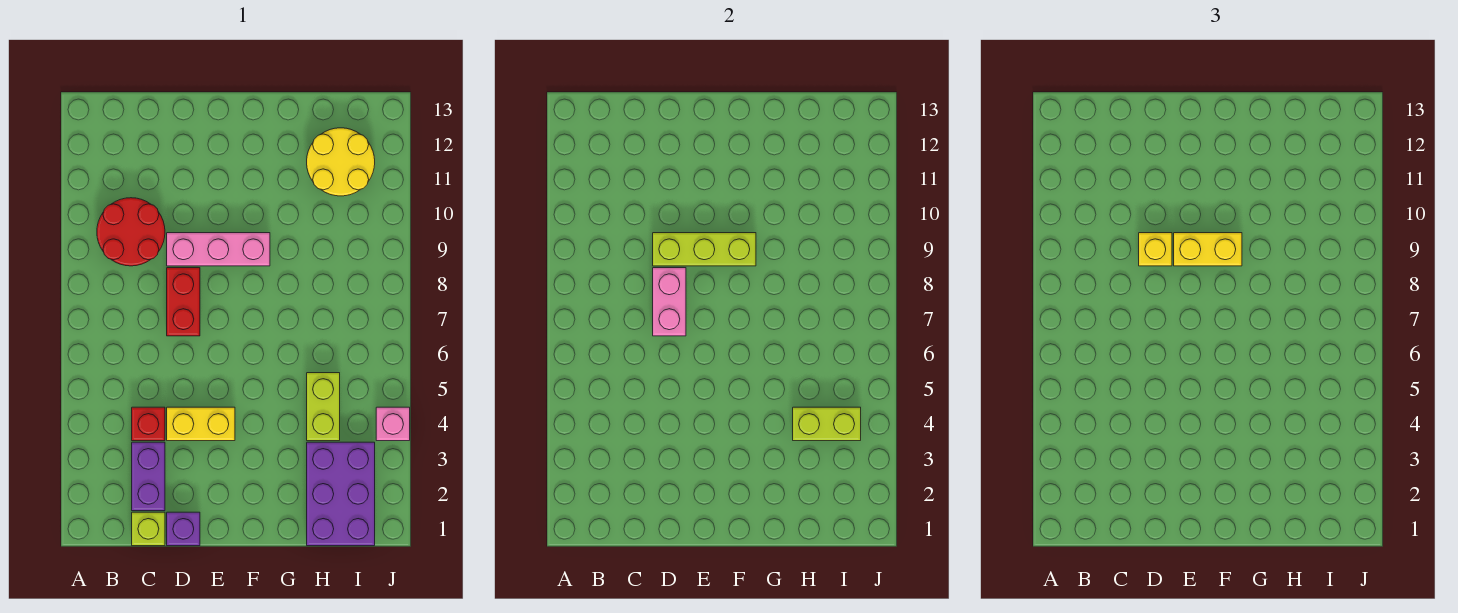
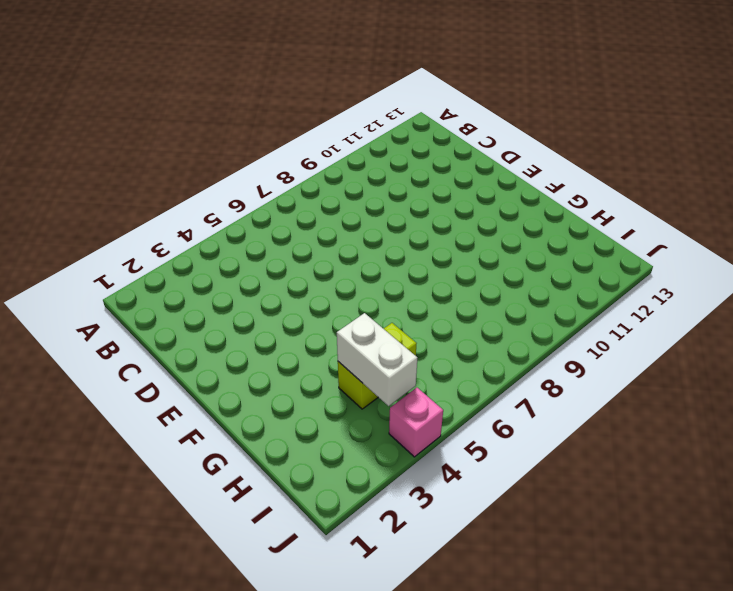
white 1x2 brick [337,313,417,406] -> lime 1x2 brick [793,407,861,441]
none -> red 2x2 round brick [97,198,165,266]
none -> lime 1x1 brick [132,512,165,546]
none -> purple 1x2 brick [132,442,165,511]

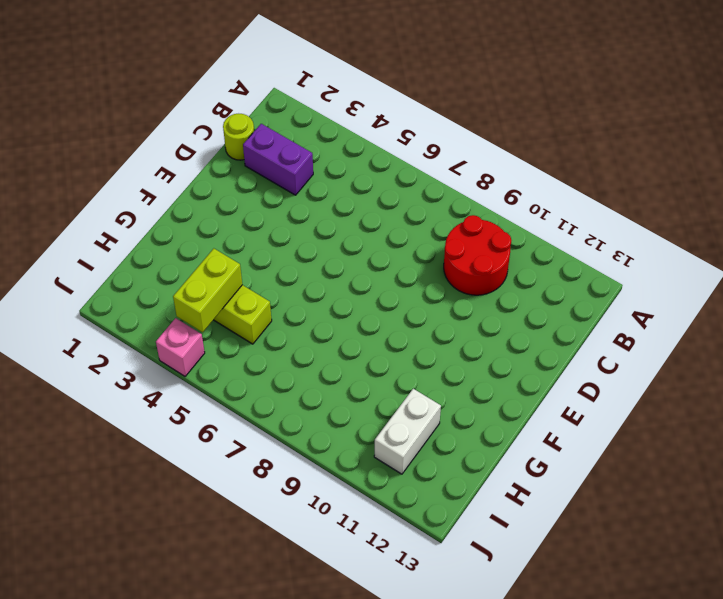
lime 1x1 round brick [223,114,254,160] -> lime 1x1 brick [132,512,165,546]
white 1x2 brick [374,389,441,474] -> yellow 2x2 round brick [307,128,375,196]
none -> red 1x1 brick [132,407,165,441]
none -> purple 1x1 brick [167,512,200,546]
none -> yellow 1x2 brick [167,407,235,441]

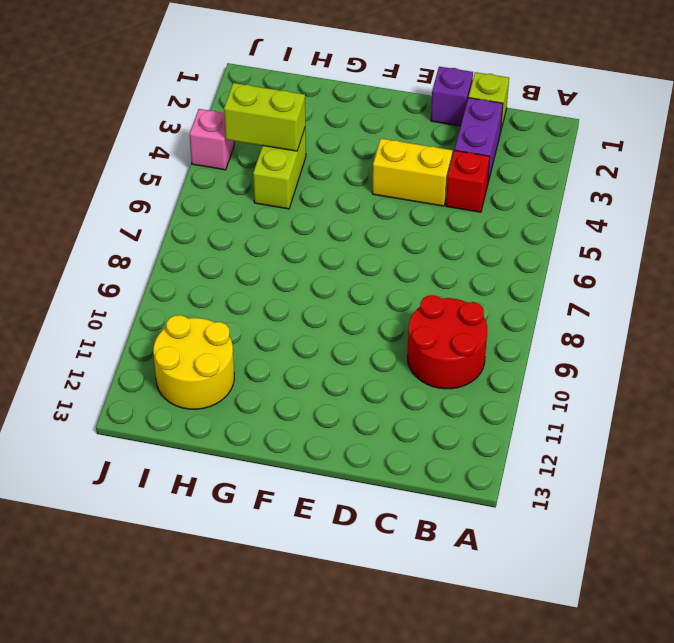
none -> red 1x2 brick [167,268,200,336]
none -> pink 1x3 brick [167,233,270,266]
none -> purple 2x3 brick [307,442,375,546]

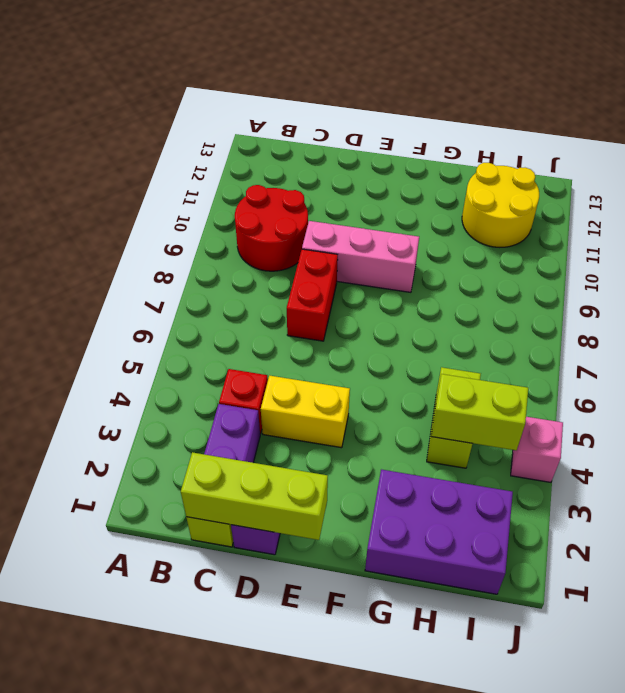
lime 1x3 brick [181,452,328,540] -> lime 1x3 brick moved to [653,233,756,266]
purple 2x3 brick [365,469,513,594] -> purple 2x3 brick turned to [307,442,375,546]
none -> pink 1x2 brick [653,268,686,336]
none -> yellow 1x1 brick [1139,233,1172,266]
none -> yellow 1x2 brick [1174,233,1242,266]

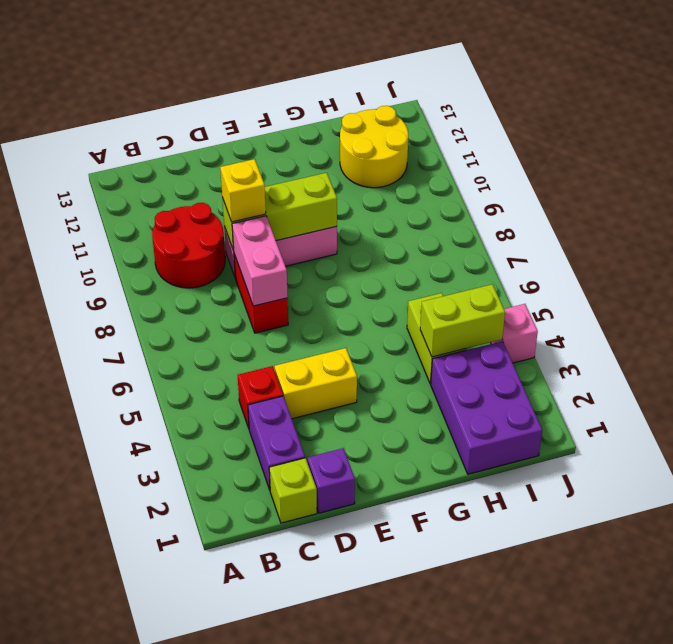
none -> yellow 1x2 brick [1174,233,1242,266]

